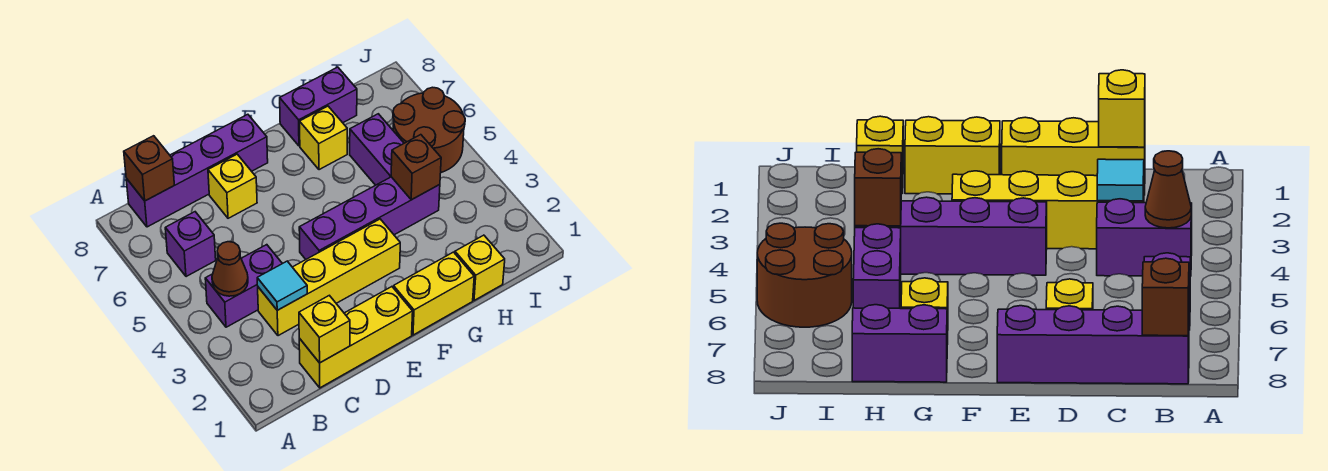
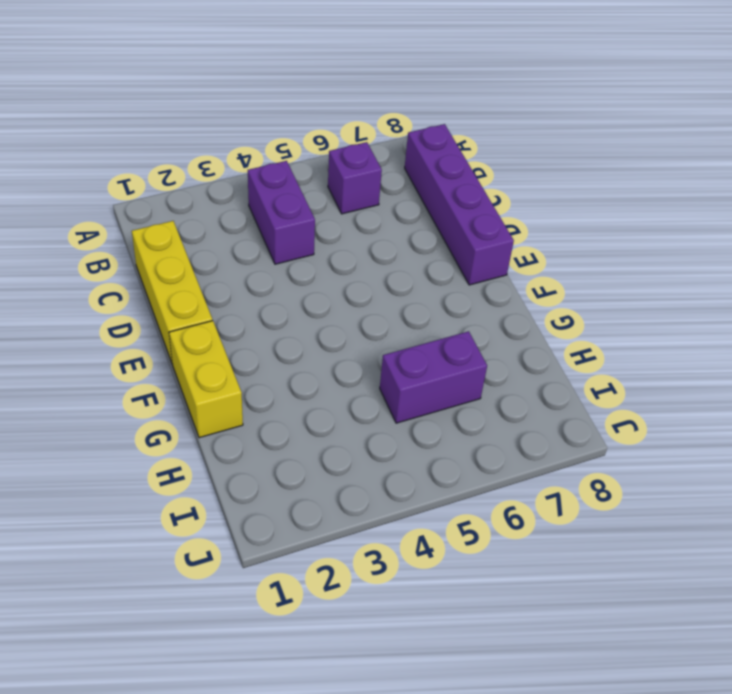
none -> yellow 1x4 brick [258,219,400,336]
none -> yellow 1x1 brick [208,154,257,218]
none -> purple 1x4 brick [299,177,440,259]

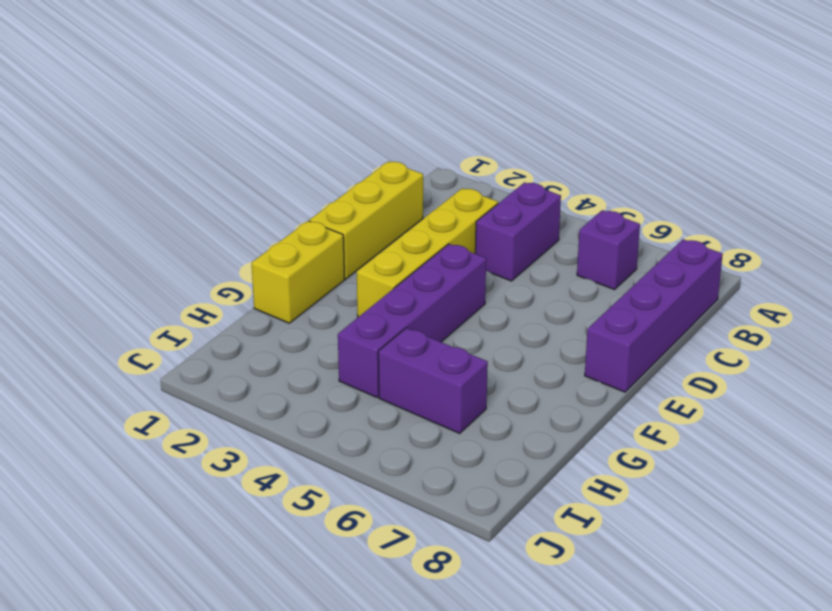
none -> yellow 1x1 brick [208,154,257,218]
none -> yellow 1x1 brick [300,106,347,170]
none -> purple 1x2 brick [280,67,357,146]

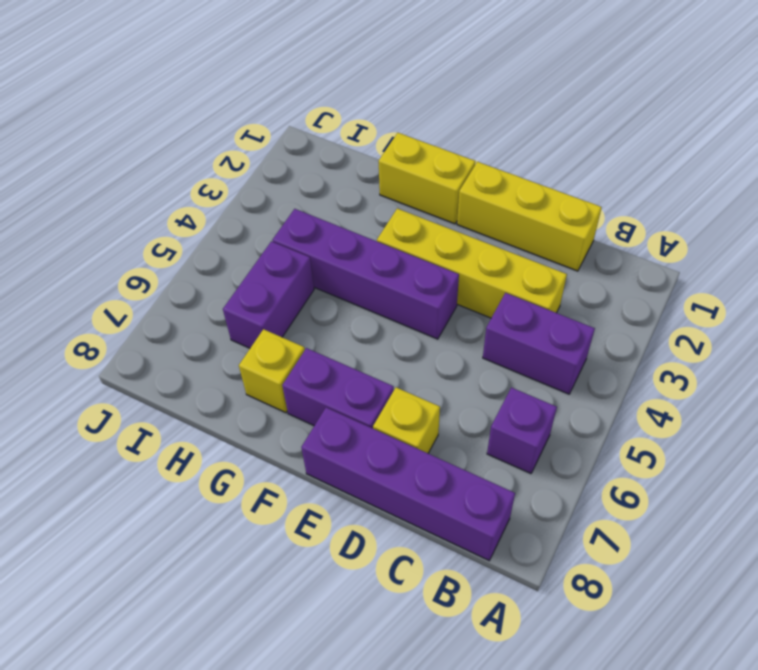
purple 1x2 brick [282,348,394,428] -> purple 1x2 brick moved to [280,67,357,146]
none -> yellow 1x1 brick [455,235,505,301]
none -> brown 2x2 round brick [393,87,465,172]
none -> brown 1x1 cone [212,242,248,296]

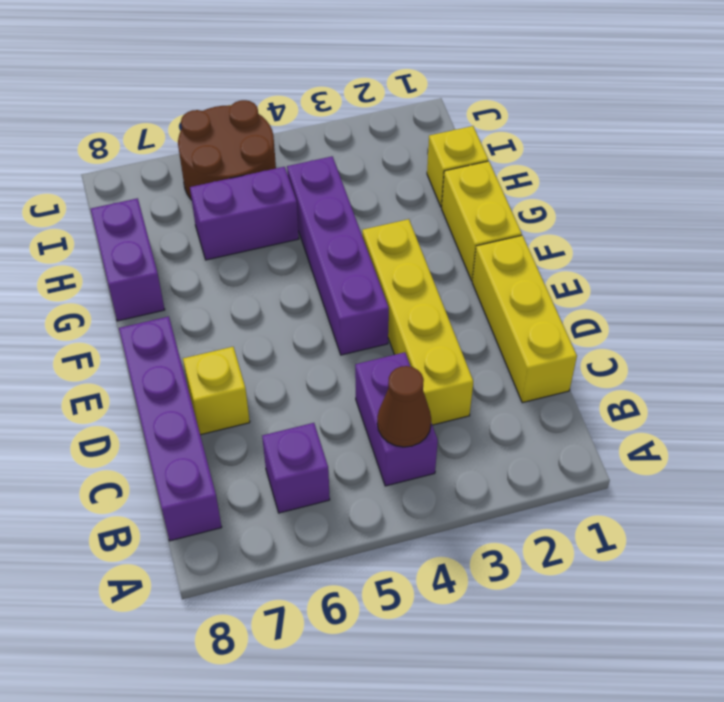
none -> yellow 1x1 brick [300,106,347,170]
none -> brown 1x1 brick [124,136,174,201]
none -> yellow 1x1 brick [299,295,350,363]

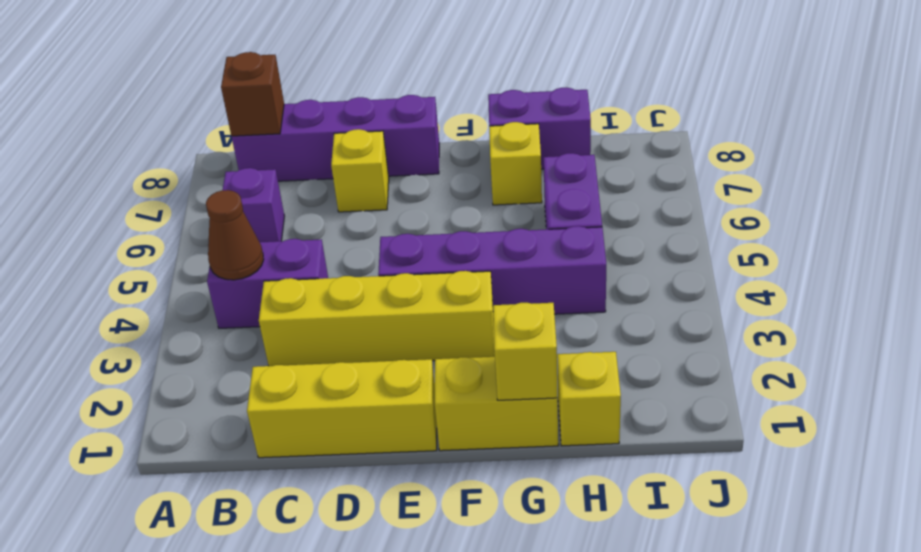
yellow 1x1 brick [493,303,558,400] -> yellow 1x1 brick moved to [299,295,350,363]
none -> brown 2x2 round brick [393,87,465,172]
none -> cyan 1x1 tile [257,261,307,310]
none -> brown 1x1 brick [391,135,441,200]

